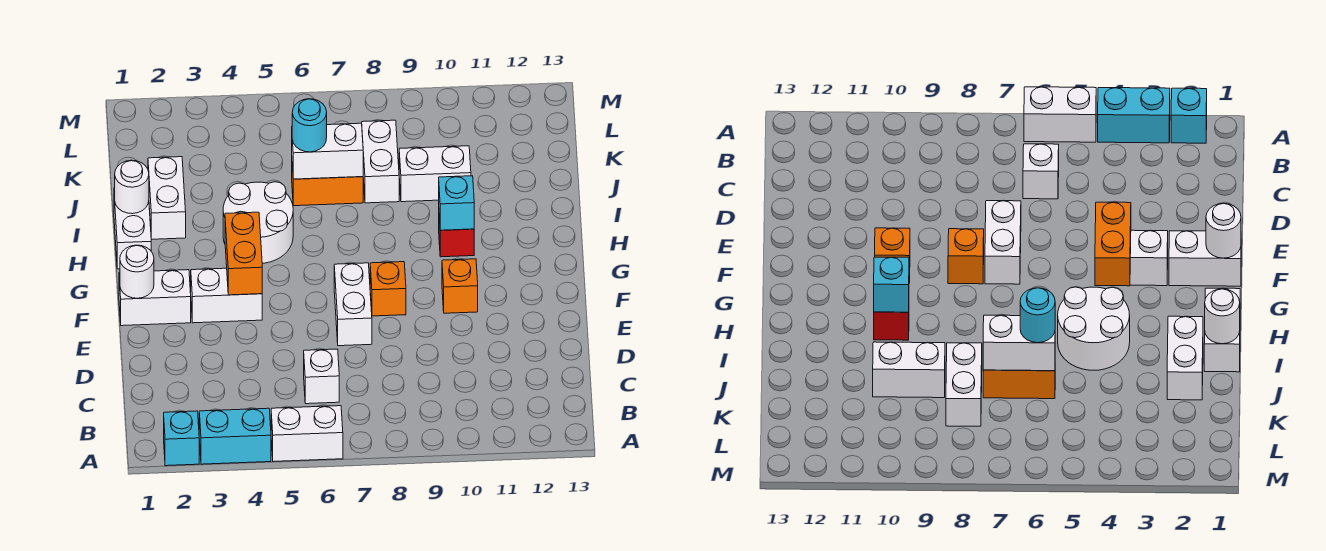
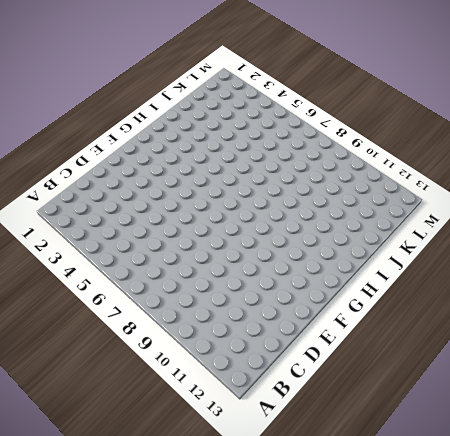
none -> cyan 1x1 brick [164,411,199,466]
none -> cyan 1x2 brick [199,408,271,464]
none -> white 1x2 brick [271,406,343,462]

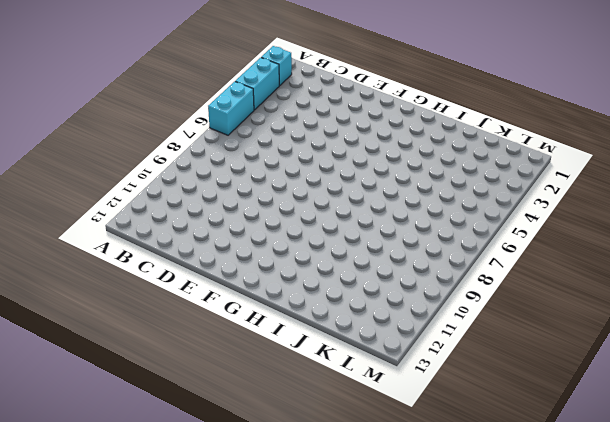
cyan 1x2 brick [208,81,254,135] -> white 1x2 brick [271,406,343,462]
none -> white 1x1 brick [304,349,339,404]
none -> white 1x2 brick [334,263,372,346]
none -> white 1x2 brick [119,270,191,326]

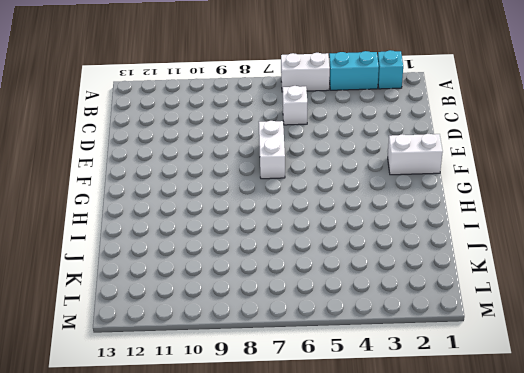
none -> white 1x2 brick [191,268,262,323]
none -> orange 1x1 brick [370,262,406,316]
none -> orange 1x1 brick [442,259,478,313]

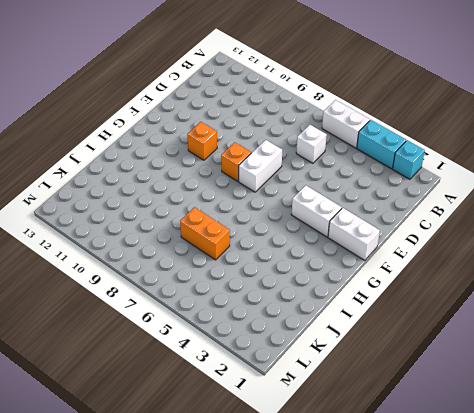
none -> white 1x2 brick [114,188,151,269]
none -> white 2x2 round brick [223,182,293,263]
none -> red 1x1 brick [439,219,474,257]

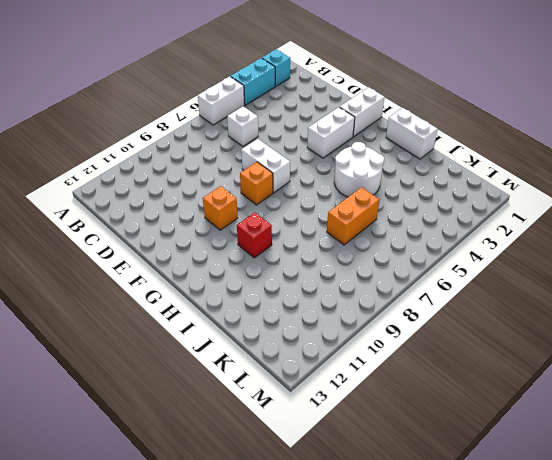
none -> white 1x2 brick [148,157,186,239]
none -> white 1x2 brick [362,120,399,203]
none -> white 1x2 brick [399,146,471,202]

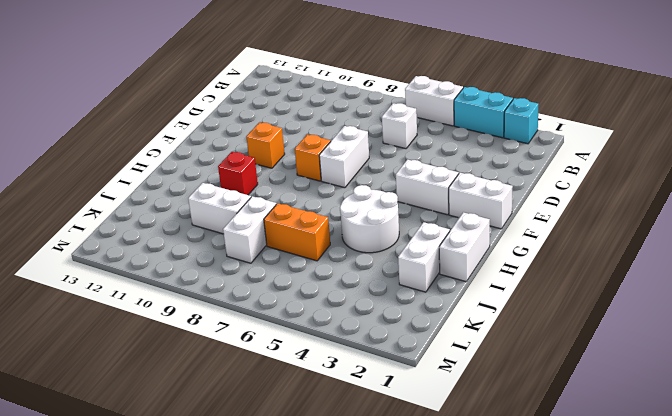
none -> white 1x1 round brick [120,245,154,298]
none -> orange 1x2 brick [225,212,262,295]
none -> cyan 1x1 brick [439,176,474,230]

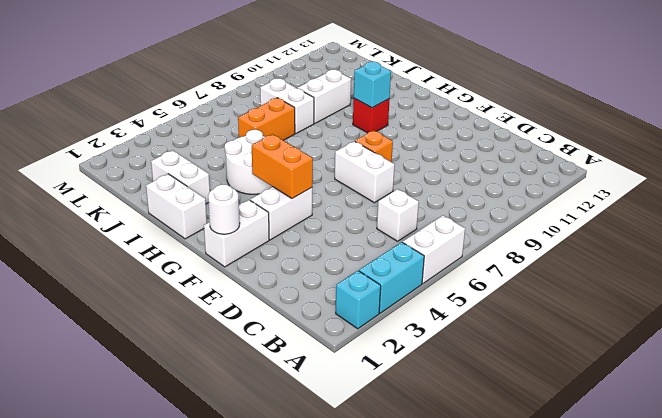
none -> orange 1x1 brick [442,259,478,313]
none -> white 1x1 round brick [115,160,149,214]
none -> white 1x2 brick [292,123,363,179]

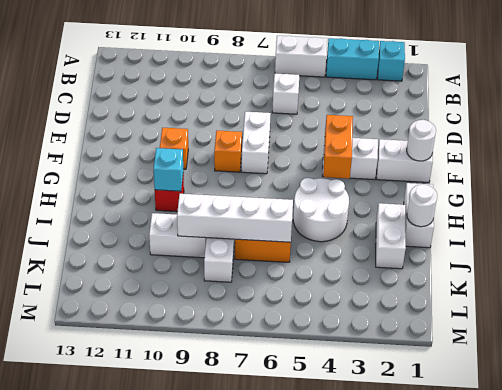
white 1x4 brick [177,194,293,242] -> white 1x2 brick [292,123,363,179]
none -> cyan 1x1 round brick [292,99,327,152]

